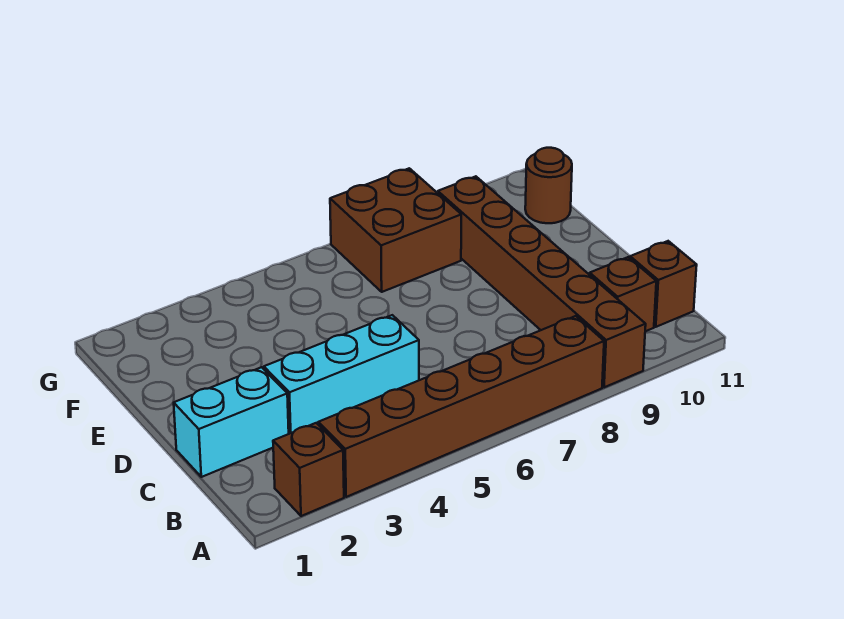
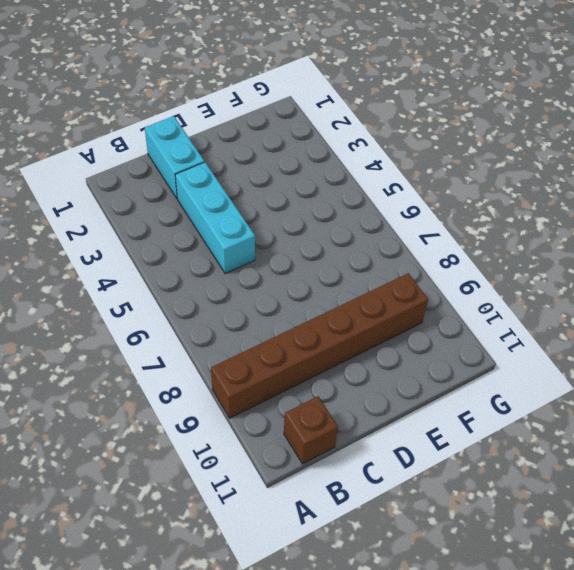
none -> brown 1x1 brick [273,423,344,516]
none -> brown 1x6 brick [318,316,604,497]

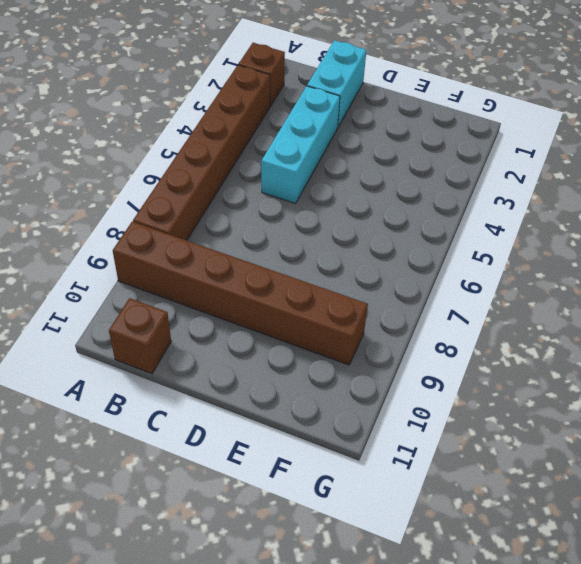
none -> brown 1x1 brick [590,257,656,331]
none -> brown 2x2 brick [330,168,461,292]

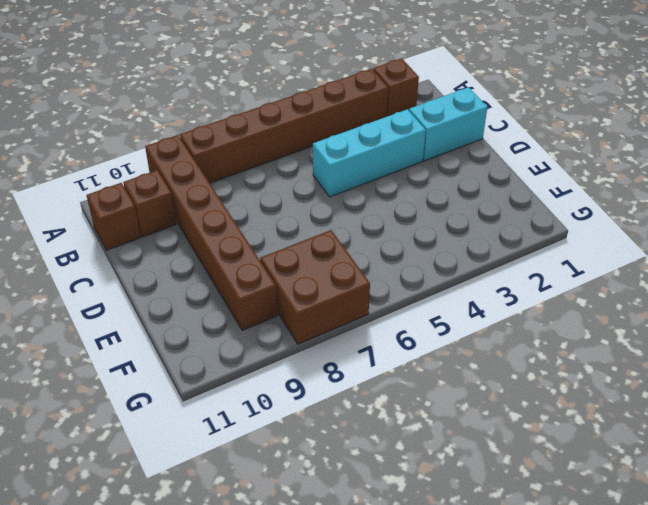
none -> brown 1x1 round brick [525,148,572,223]

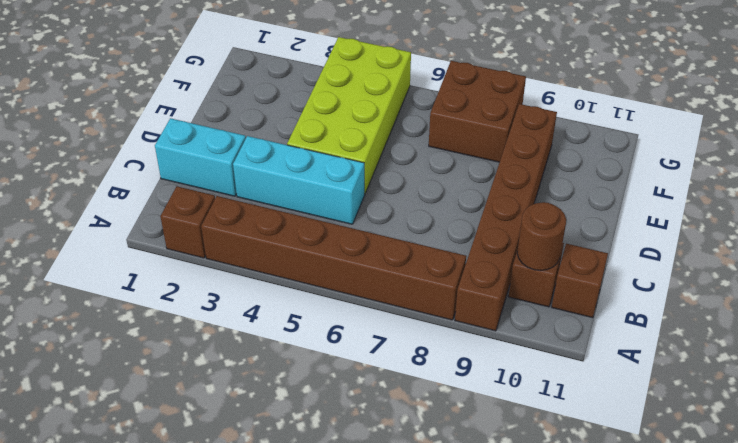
brown 1x1 round brick [517,202,566,270] -> brown 1x1 round brick moved to [525,148,572,223]
lime 2x4 brick [287,37,411,194] -> none

